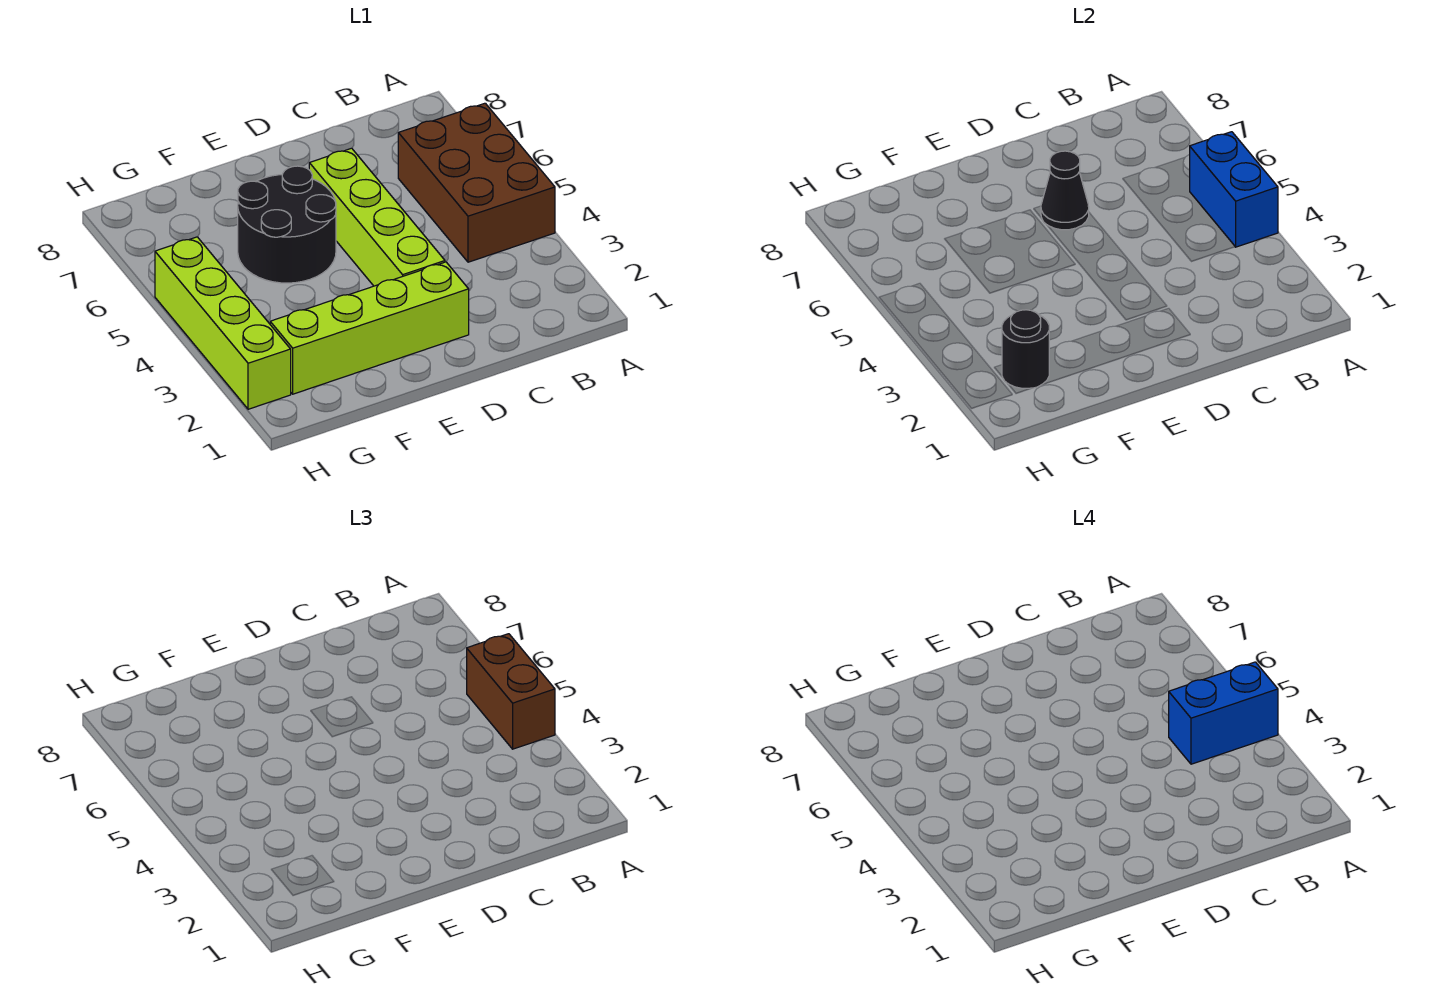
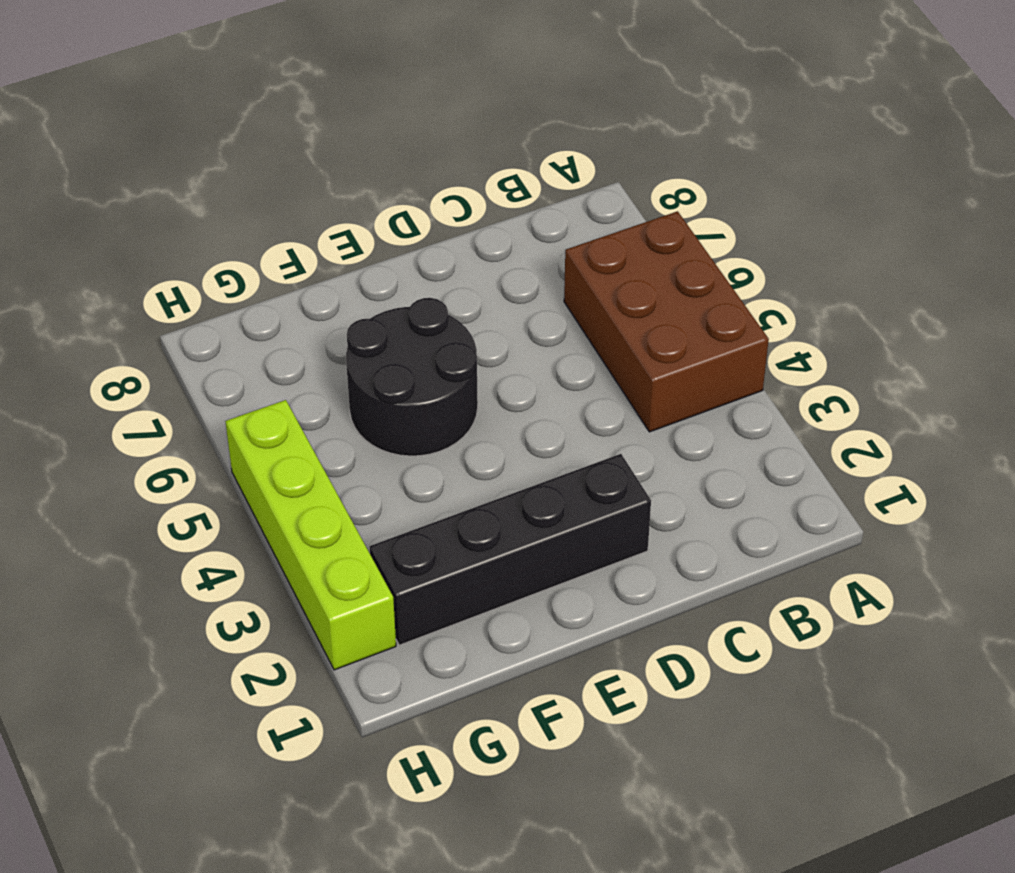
black 1x4 brick [369,454,651,645] -> lime 1x4 brick [270,262,469,394]
none -> lime 1x4 brick [309,148,445,286]
none -> blue 1x2 brick [1190,132,1278,247]

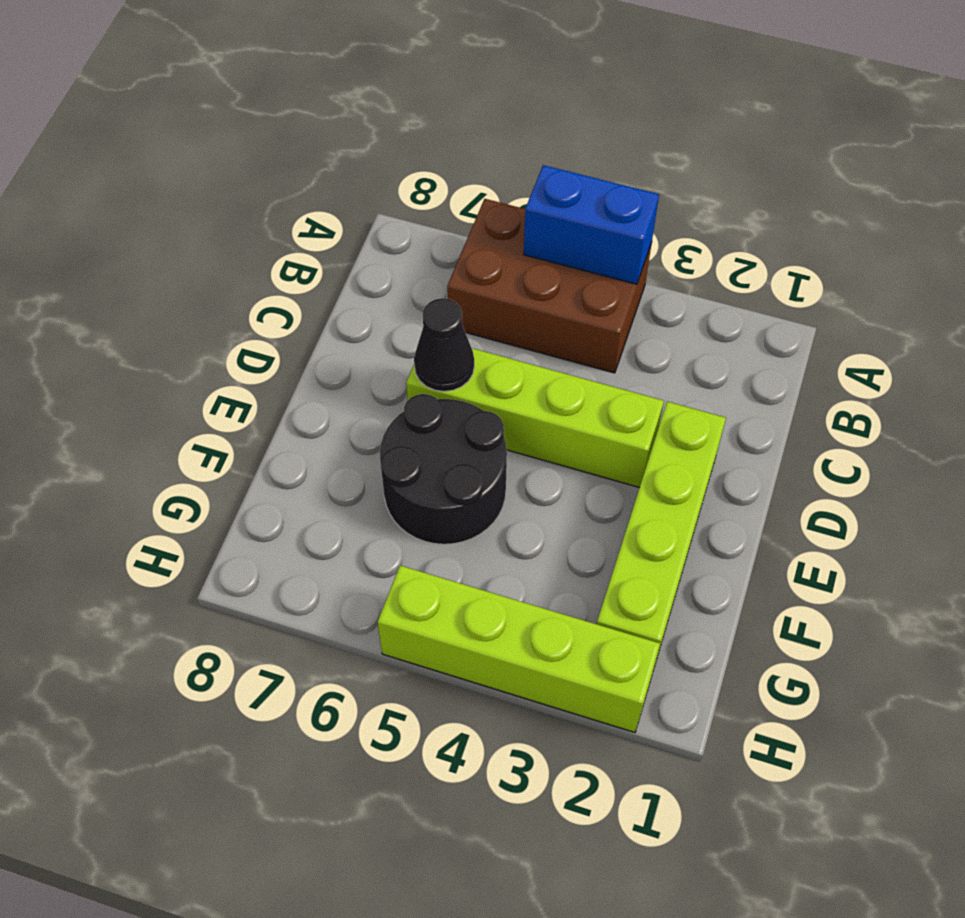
none -> black 1x1 round brick [1002,310,1049,388]
none -> brown 1x2 brick [467,634,555,749]

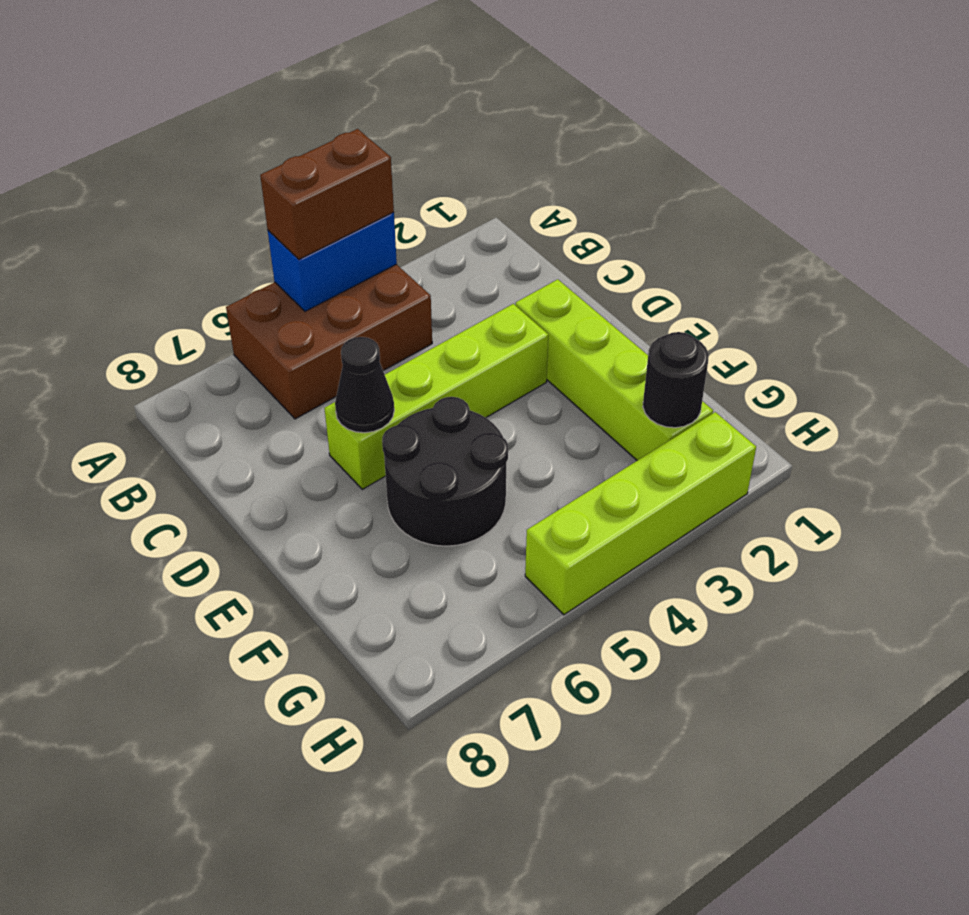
none -> blue 1x2 brick [1169,662,1278,764]

